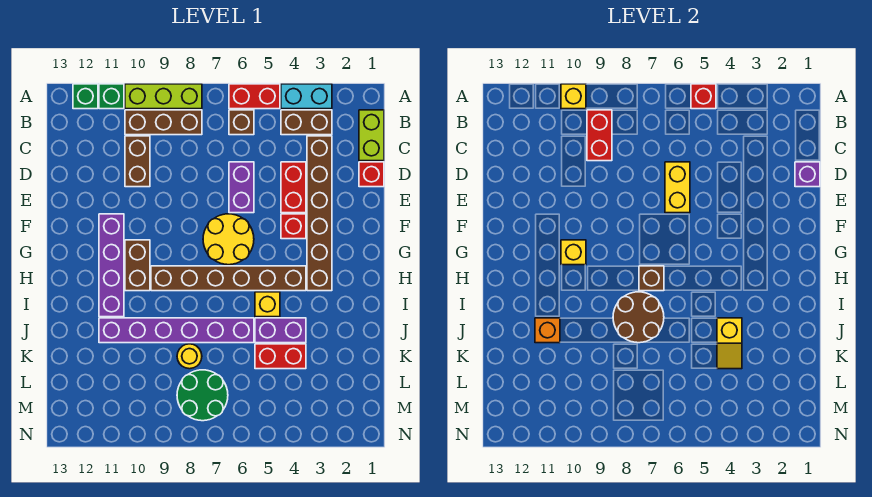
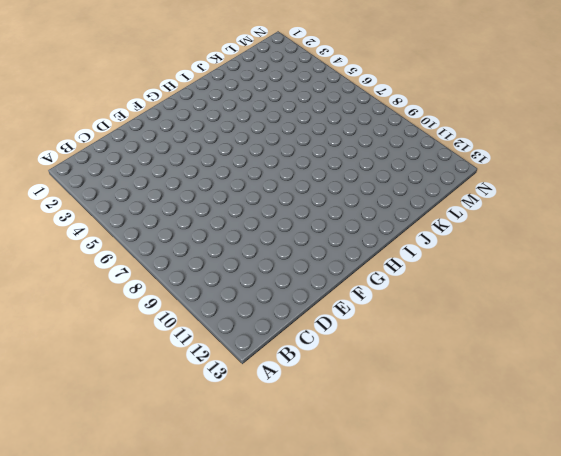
none -> cyan 1x2 brick [281,84,332,109]
none -> red 1x2 brick [229,84,280,109]
none -> lime 1x3 brick [125,84,202,109]
none -> green 1x1 brick [99,84,124,109]

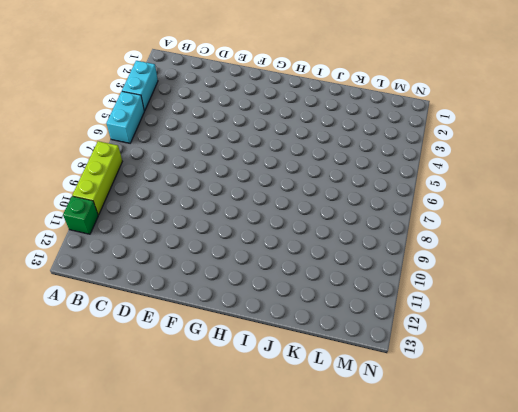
cyan 1x2 brick [107,91,144,143] -> red 1x2 brick [229,84,280,109]
none -> green 1x1 brick [73,84,98,109]
none -> lime 1x2 brick [359,110,384,161]
none -> brown 1x2 brick [281,110,332,135]
none -> brown 1x1 brick [229,110,254,135]

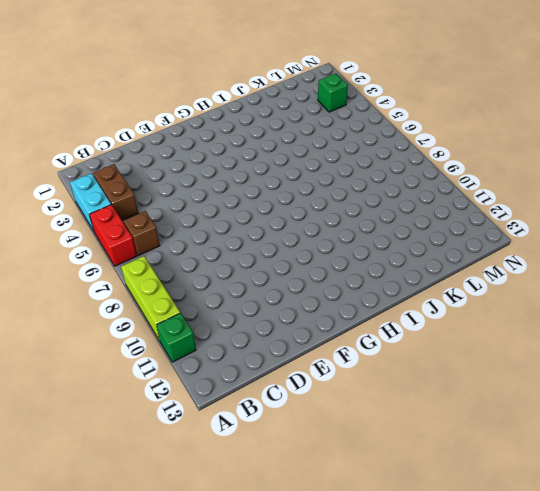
green 1x1 brick [318,73,348,112] -> green 1x1 brick moved to [73,84,98,109]
none -> lime 1x2 brick [359,110,384,161]
none -> brown 1x3 brick [125,110,202,135]
none -> brown 1x6 brick [307,136,332,291]
none -> brown 1x2 brick [125,136,150,187]

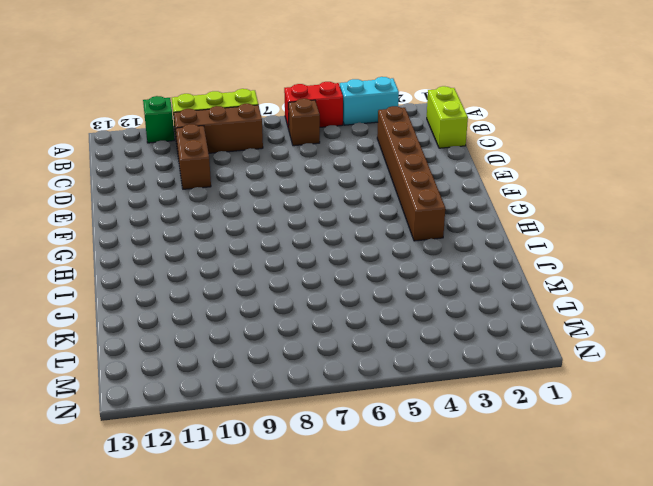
none -> green 1x1 brick [73,84,98,109]
none -> brown 1x2 brick [281,110,332,135]
none -> red 1x1 brick [359,162,384,187]
none -> red 1x2 brick [281,162,306,213]

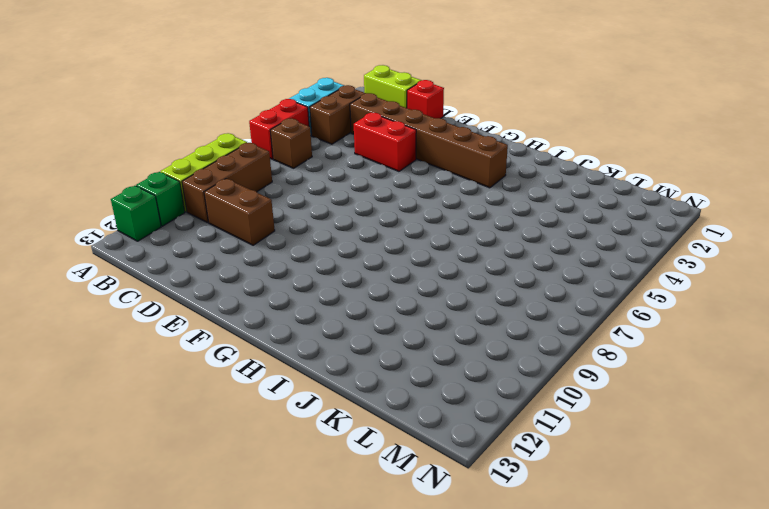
none -> purple 1x2 brick [229,162,254,213]
none -> red 1x1 brick [281,214,306,239]
none -> yellow 2x2 round brick [203,214,254,265]
none -> purple 1x4 brick [99,214,124,317]

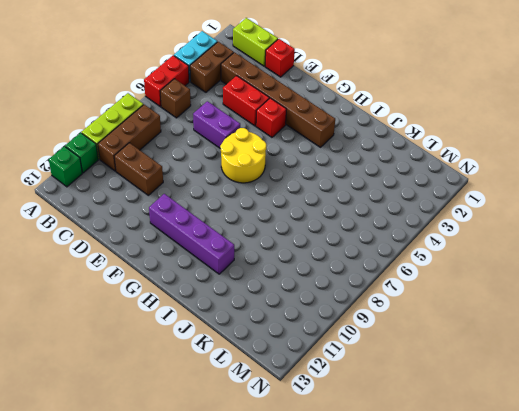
none -> brown 1x2 brick [125,240,150,291]
none -> brown 1x6 brick [151,266,306,291]
none -> yellow 1x1 brick [255,292,280,317]
none -> purple 1x2 brick [255,318,306,343]

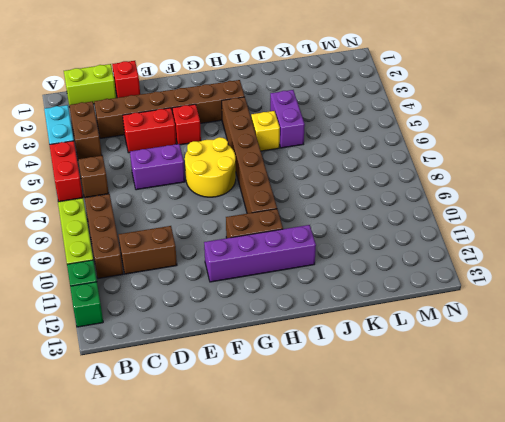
none -> purple 1x6 brick [99,318,254,343]
none -> red 1x2 brick [255,344,306,369]
none -> yellow 1x1 round brick [177,344,202,369]
none -> green 2x2 round brick [177,370,228,421]

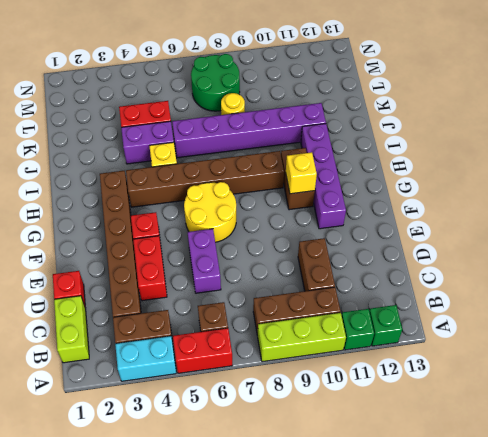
none -> red 1x1 brick [691,84,716,109]
none -> yellow 1x1 brick [561,84,586,109]
none -> red 1x2 brick [587,110,612,161]
none -> purple 1x1 brick [795,162,820,187]

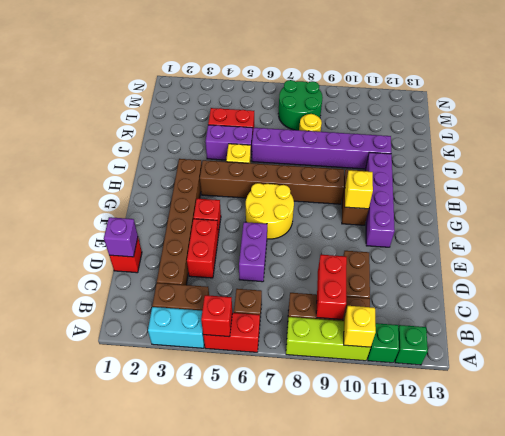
none -> lime 1x2 brick [359,110,384,161]
none -> yellow 1x2 brick [665,162,690,213]
none -> brown 1x1 brick [639,266,664,291]
none -> brown 2x2 round brick [613,292,664,343]

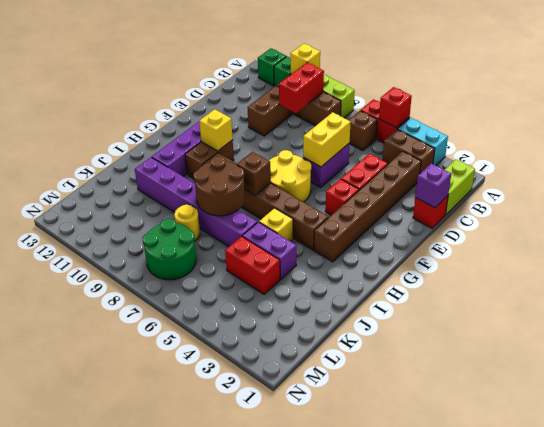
none -> yellow 1x2 slope [717,318,742,369]
none -> orange 1x1 brick [535,318,560,343]

